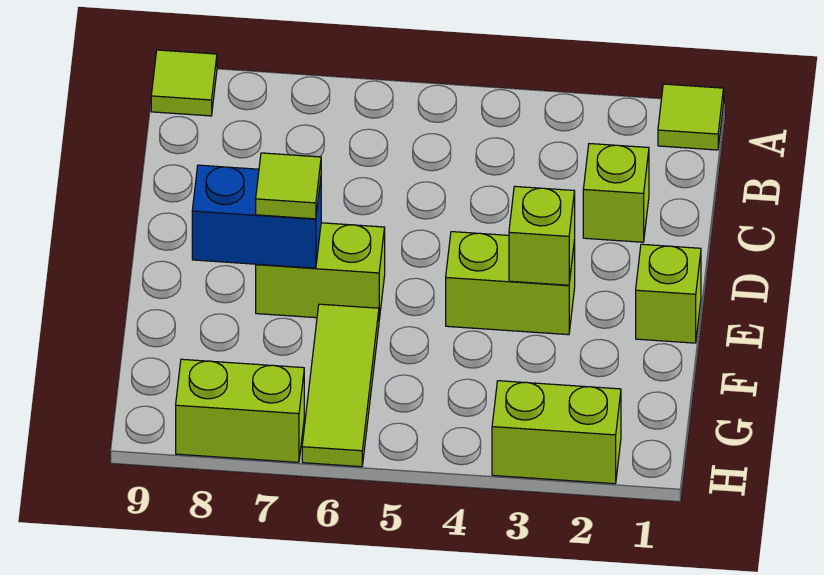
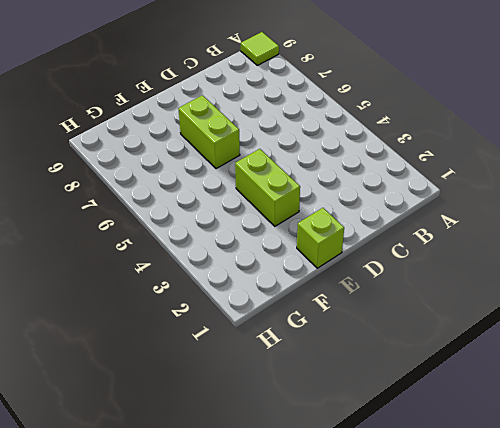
none -> lime 1x1 tile [658,84,724,150]
none -> lime 1x1 brick [583,144,649,242]
none -> lime 1x3 tile [302,304,379,467]

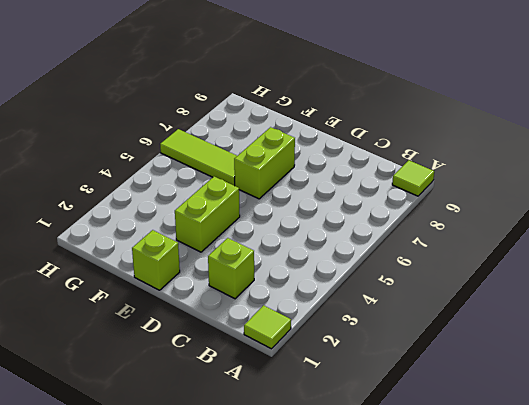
none -> lime 1x2 brick [492,381,621,484]
none -> lime 1x2 brick [176,359,304,462]
none -> lime 1x1 brick [509,187,575,285]

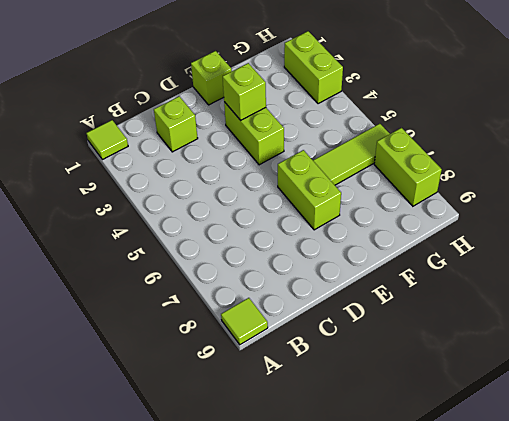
none -> blue 1x2 brick [192,165,321,268]
none -> lime 1x1 tile [256,153,321,219]

